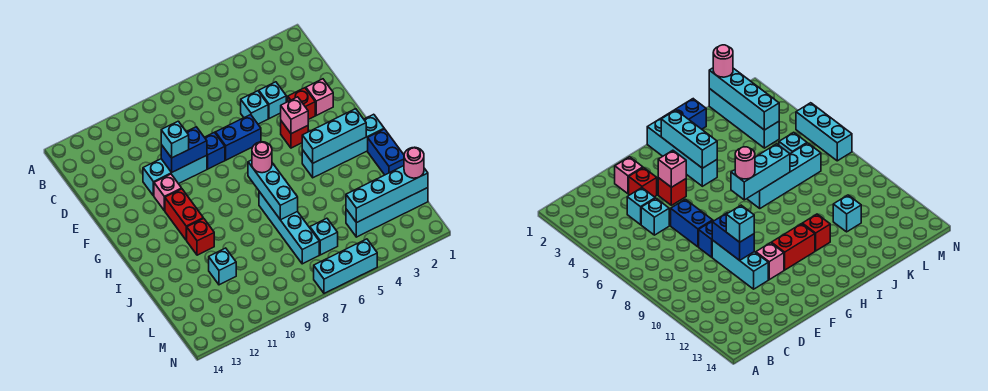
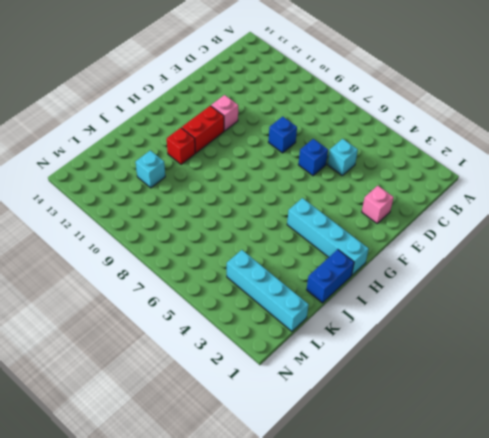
blue 1x1 brick [299,139,328,176] -> blue 1x2 brick [215,115,261,160]
none -> cyan 1x1 brick [259,82,286,119]
none -> red 1x1 brick [288,88,315,119]
none -> cyan 1x3 brick [143,155,207,196]

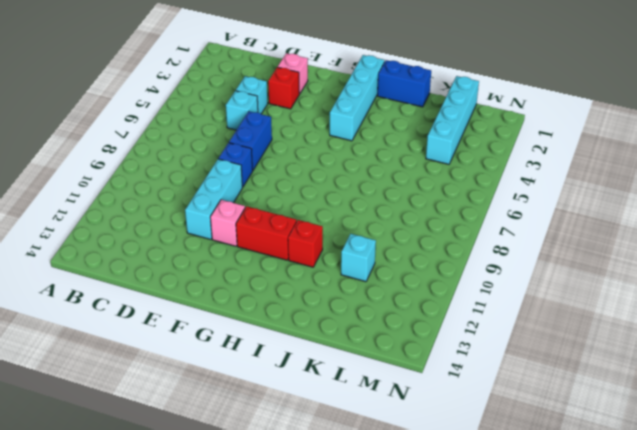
none -> red 1x1 brick [281,121,308,148]
none -> cyan 1x4 brick [259,192,319,264]
none -> cyan 1x1 brick [310,218,338,255]

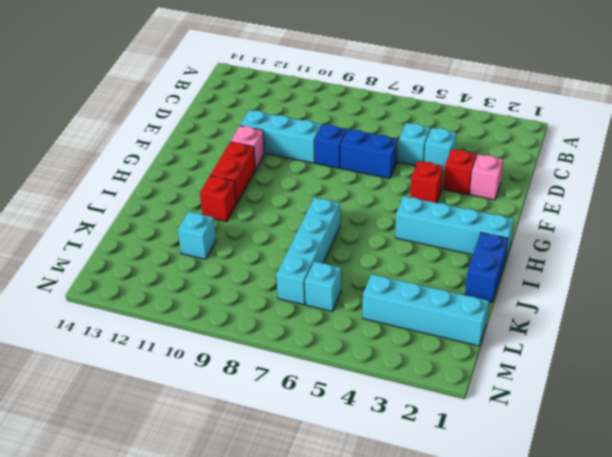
none -> cyan 1x3 brick [314,239,377,293]
none -> blue 1x2 brick [161,127,207,172]
none -> pink 1x1 brick [281,97,308,134]

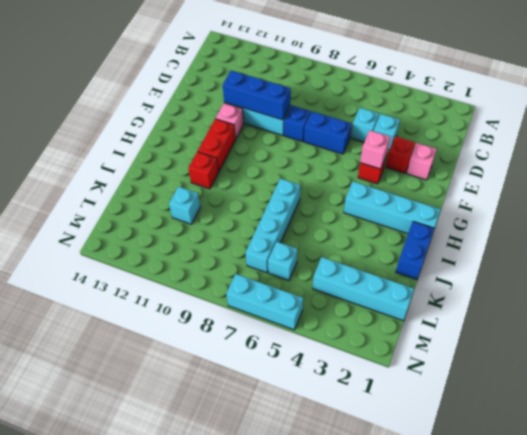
blue 1x3 brick [223,71,291,120] -> blue 1x2 brick [161,127,207,172]
none -> cyan 1x3 brick [302,109,366,163]
none -> cyan 1x3 brick [248,160,298,220]
none -> cyan 1x4 brick [346,166,428,223]

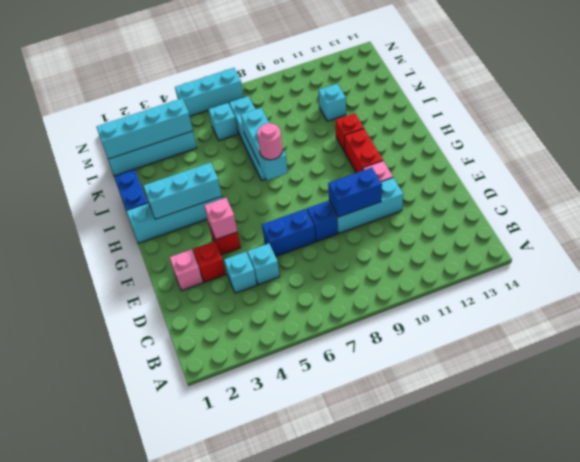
none -> cyan 1x1 brick [161,121,189,158]
none -> pink 1x1 round brick [404,147,424,178]

